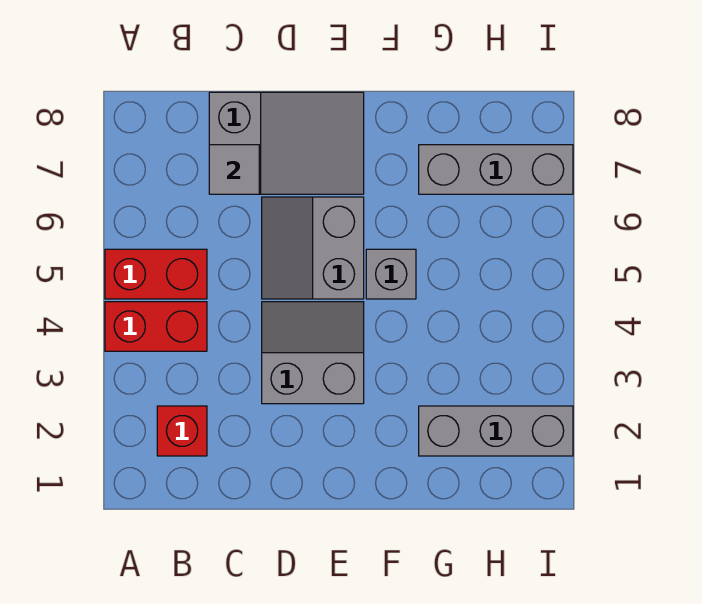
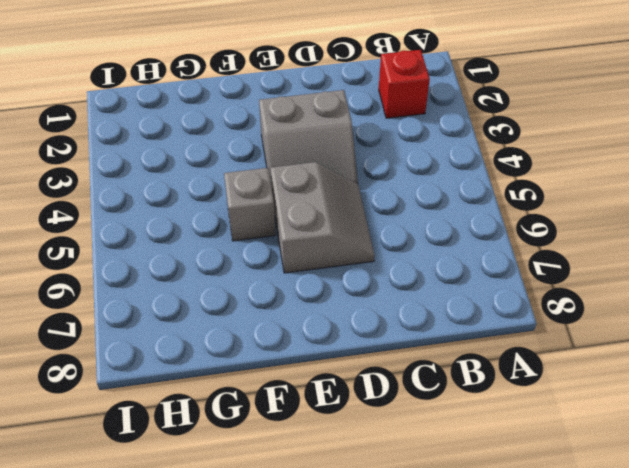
none -> red 1x2 brick [105,302,207,351]
none -> red 1x2 brick [105,249,207,299]

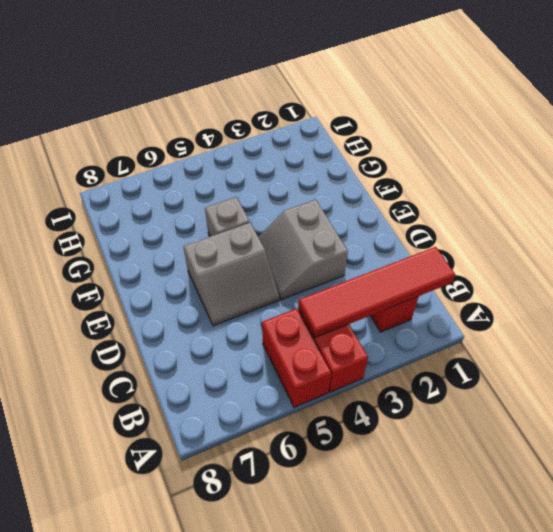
red 1x4 tile [298,247,455,338] -> none
none -> grey 2x3 slope [209,92,364,194]
none -> grey 1x3 brick [419,406,573,456]

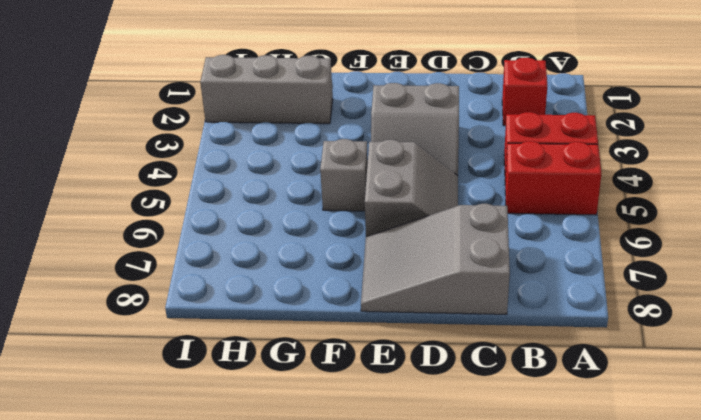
none -> grey 1x3 brick [419,145,573,194]
none -> grey 1x1 tile [209,145,259,194]

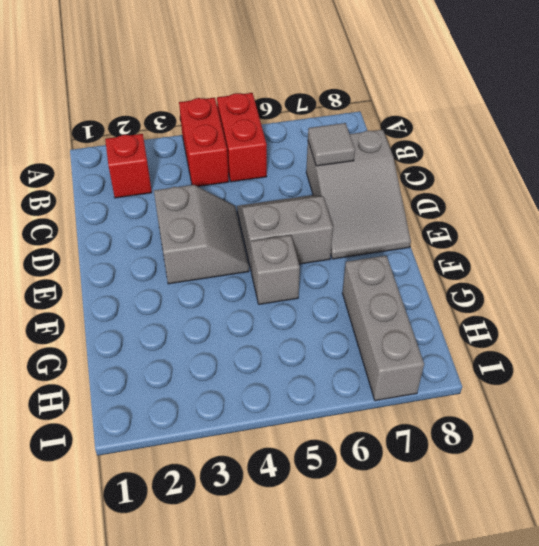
none -> grey 1x3 brick [419,406,573,456]

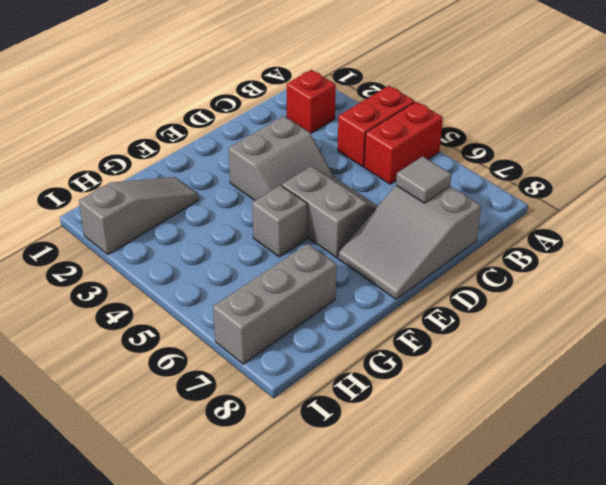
grey 1x3 slope [79,177,199,254] -> grey 1x3 brick [419,406,573,456]

